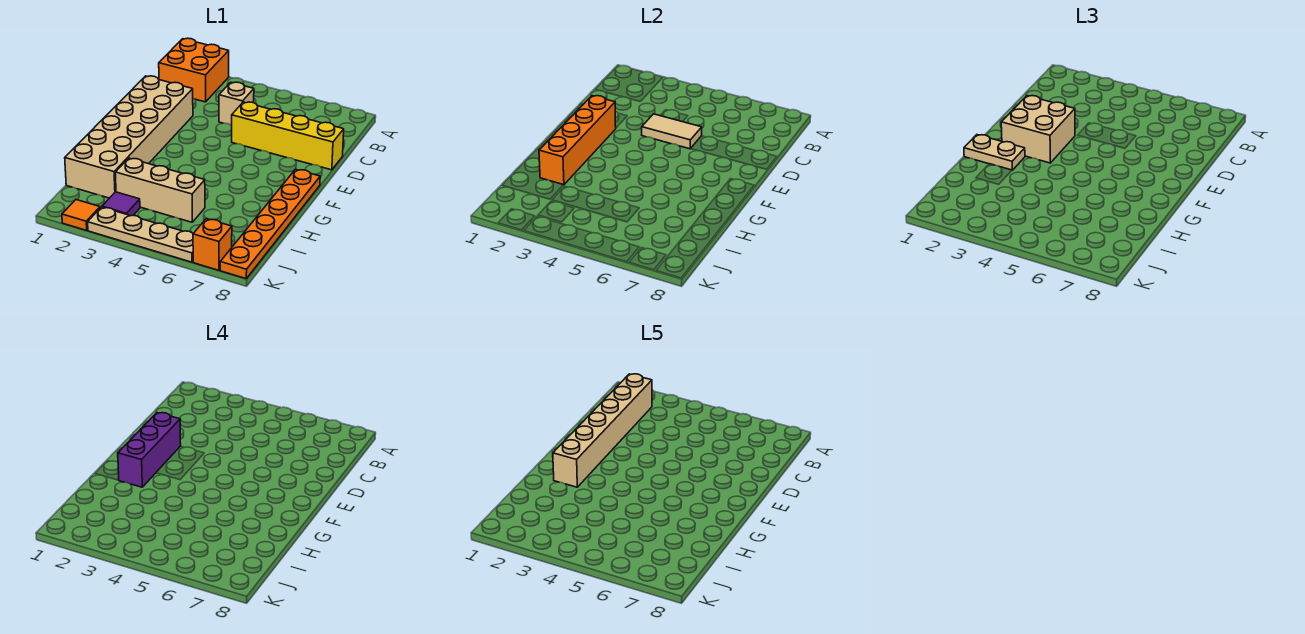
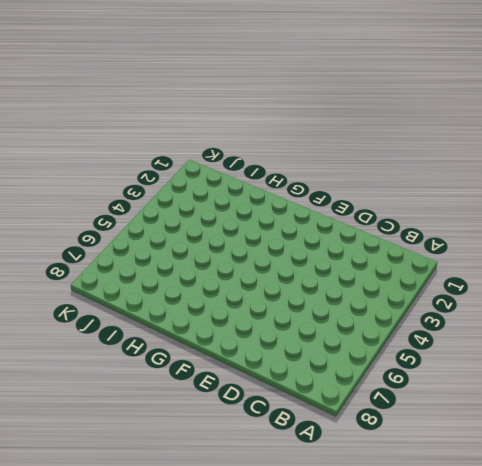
none -> orange 2x2 brick [159,38,229,102]
none -> tan 1x1 brick [219,82,254,125]
none -> tan 2x6 brick [65,76,193,198]

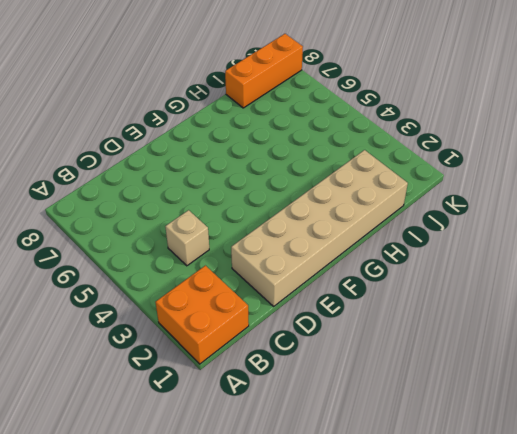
orange 1x3 brick [225,34,303,108] -> orange 1x6 plate [220,169,320,279]
none -> yellow 1x4 brick [231,102,344,170]
none -> tan 1x3 brick [115,158,205,222]
none -> purple 1x1 tile [102,192,140,216]

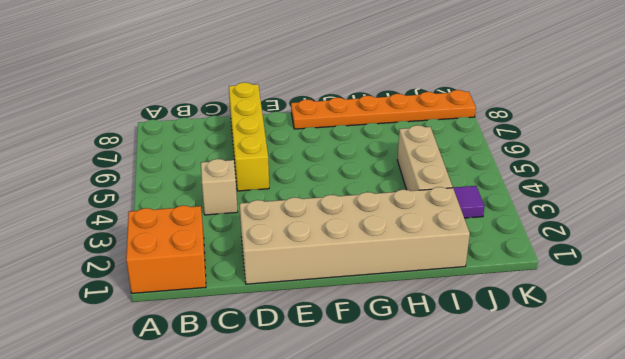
none -> orange 1x1 tile [62,200,100,230]
none -> tan 1x4 plate [88,207,193,262]
none -> orange 1x1 brick [193,219,232,270]

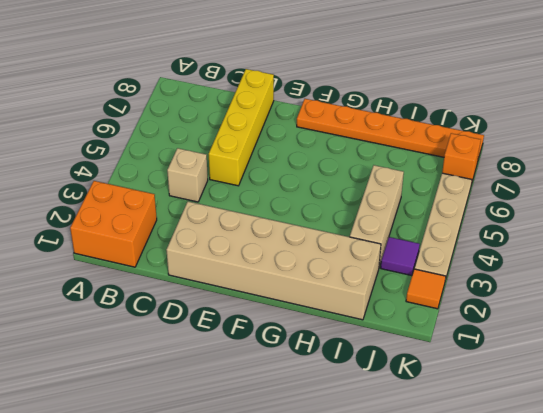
none -> tan 1x2 tile [642,114,702,149]
none -> orange 1x4 brick [539,96,616,185]
none -> tan 2x2 brick [1001,96,1075,163]

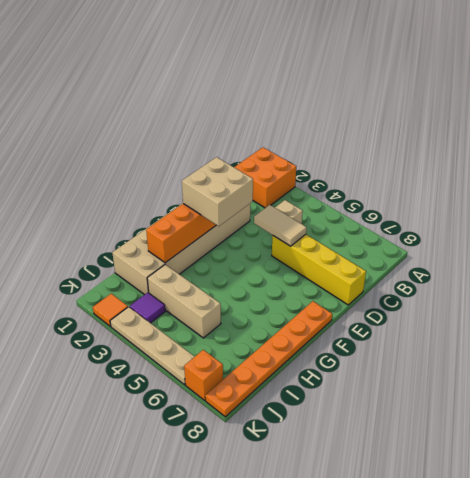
none -> tan 1x2 plate [964,135,1025,170]
none -> purple 1x3 brick [118,413,181,487]
none -> tan 1x6 brick [553,374,652,487]

